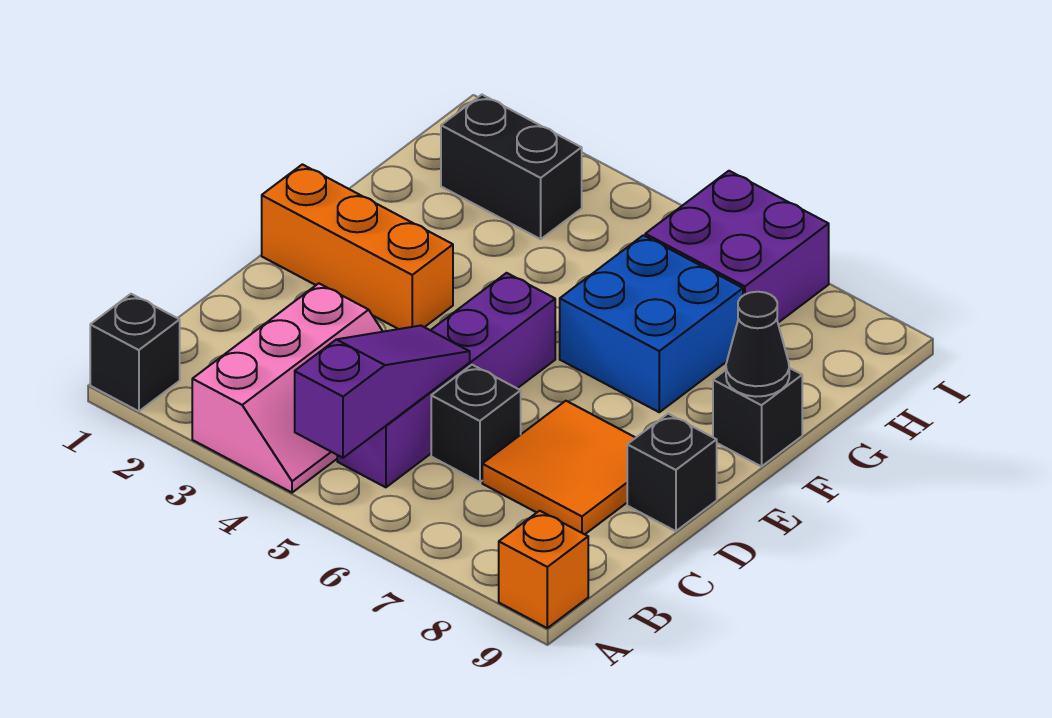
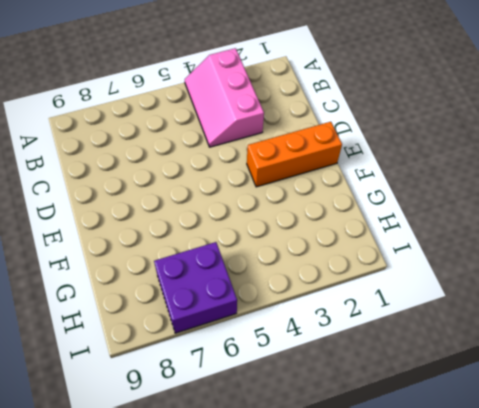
none -> black 1x1 brick [90,294,180,411]
none -> orange 1x1 brick [499,511,588,628]
none -> purple 1x4 brick [337,273,555,487]

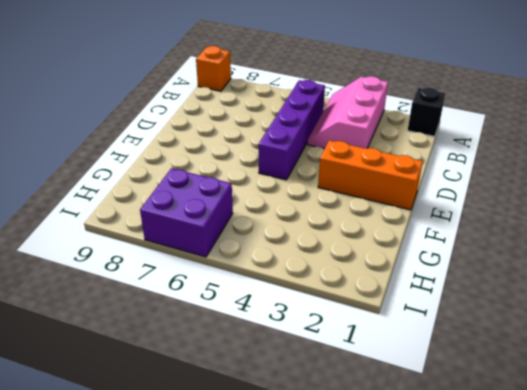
none -> black 1x1 brick [431,365,521,482]
none -> orange 2x2 tile [482,401,635,534]
none -> black 1x1 brick [627,414,717,531]

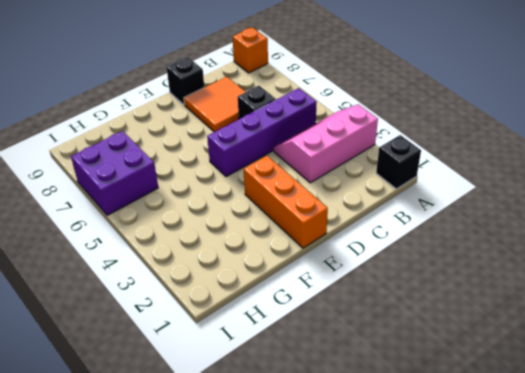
none -> blue 2x2 brick [560,235,743,412]
none -> black 1x1 brick [713,368,802,467]
none -> black 1x2 brick [441,95,582,239]

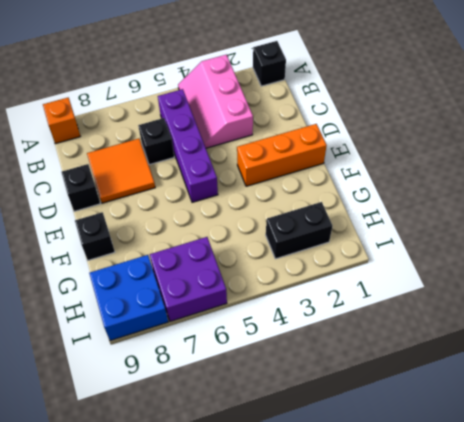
blue 2x2 brick [89,255,168,341] -> blue 2x2 brick moved to [560,235,743,412]
none -> purple 1x3 slope [295,326,470,458]
none -> black 1x1 cone [726,292,789,397]

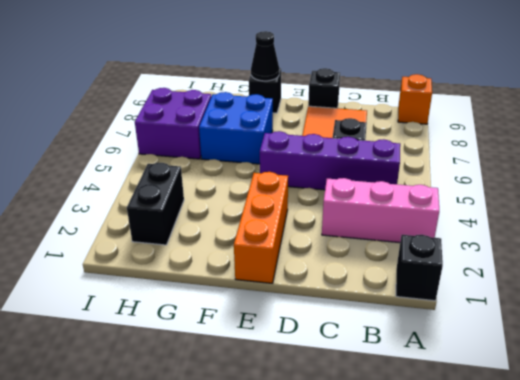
none -> purple 1x3 slope [295,326,470,458]

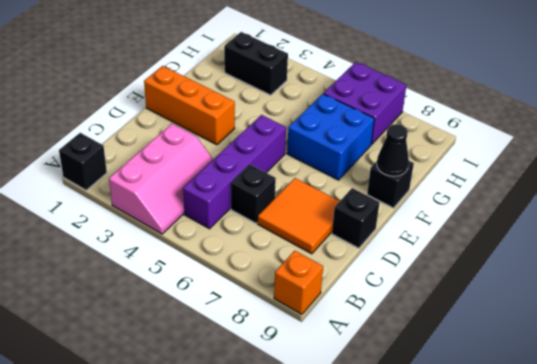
none -> purple 1x3 slope [295,326,470,458]

